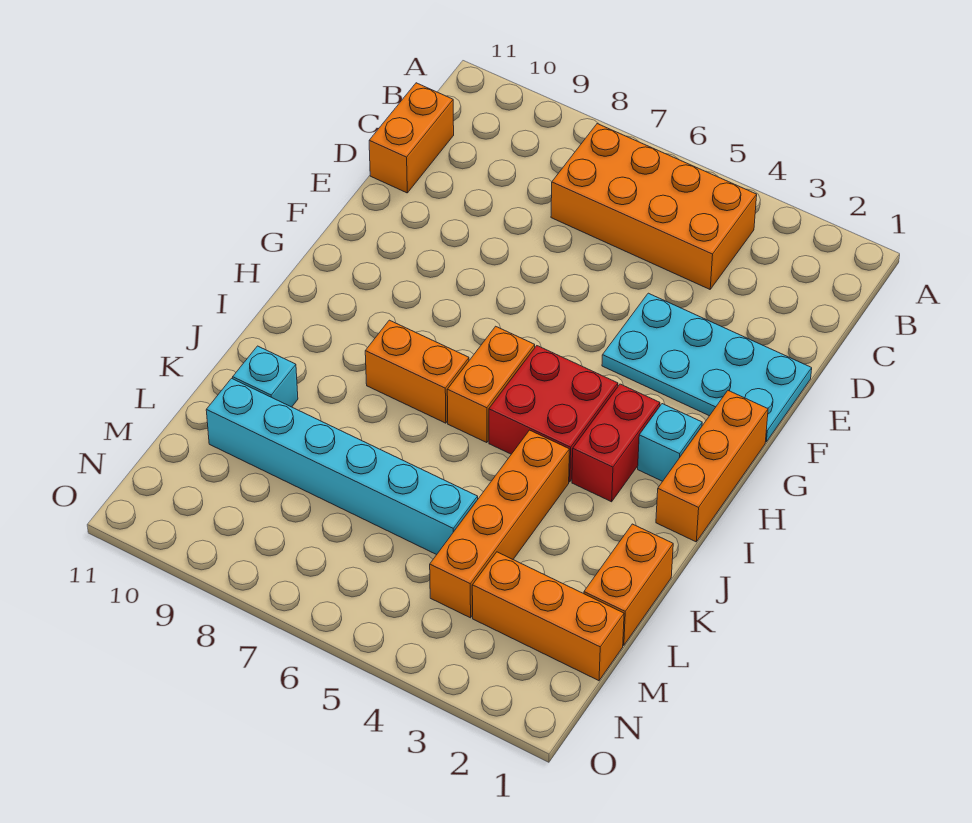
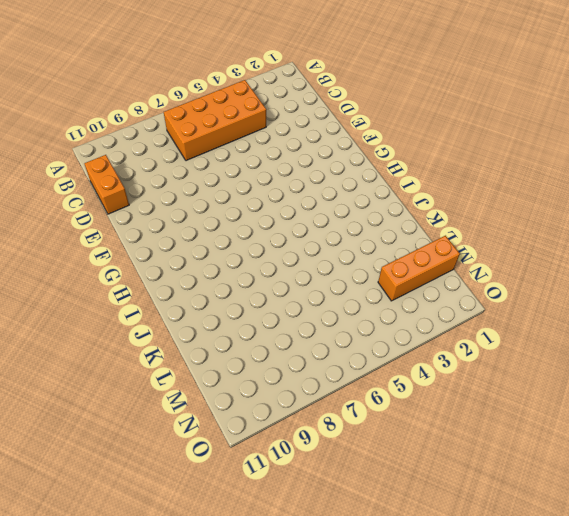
none -> cyan 2x4 plate [602,293,812,442]
none -> orange 1x3 brick [656,391,768,542]
none -> cyan 1x1 brick [638,404,702,481]

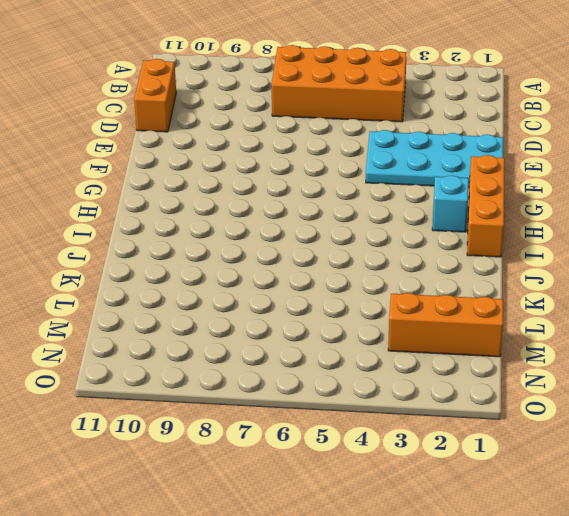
none -> red 1x2 brick [572,384,660,502]
none -> red 2x2 brick [489,346,618,482]
none -> orange 1x2 brick [447,326,535,443]

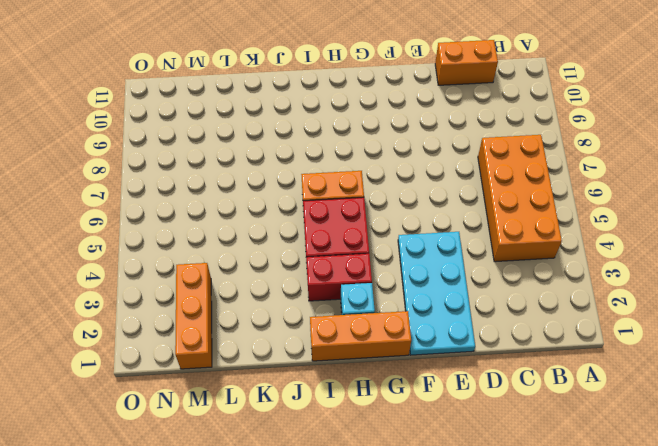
none -> orange 1x2 brick [365,320,469,423]
none -> orange 1x4 brick [430,430,570,618]
none -> orange 1x2 brick [584,524,673,645]

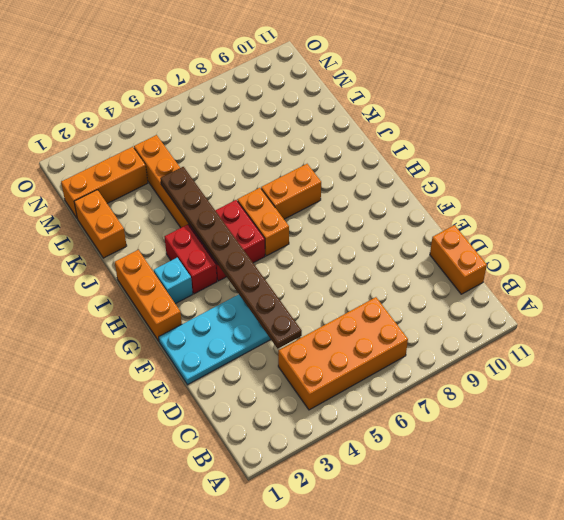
brown 1x8 plate [160,167,302,349] -> none
none -> cyan 1x1 brick [233,346,298,407]
none -> cyan 1x6 brick [206,378,478,555]

